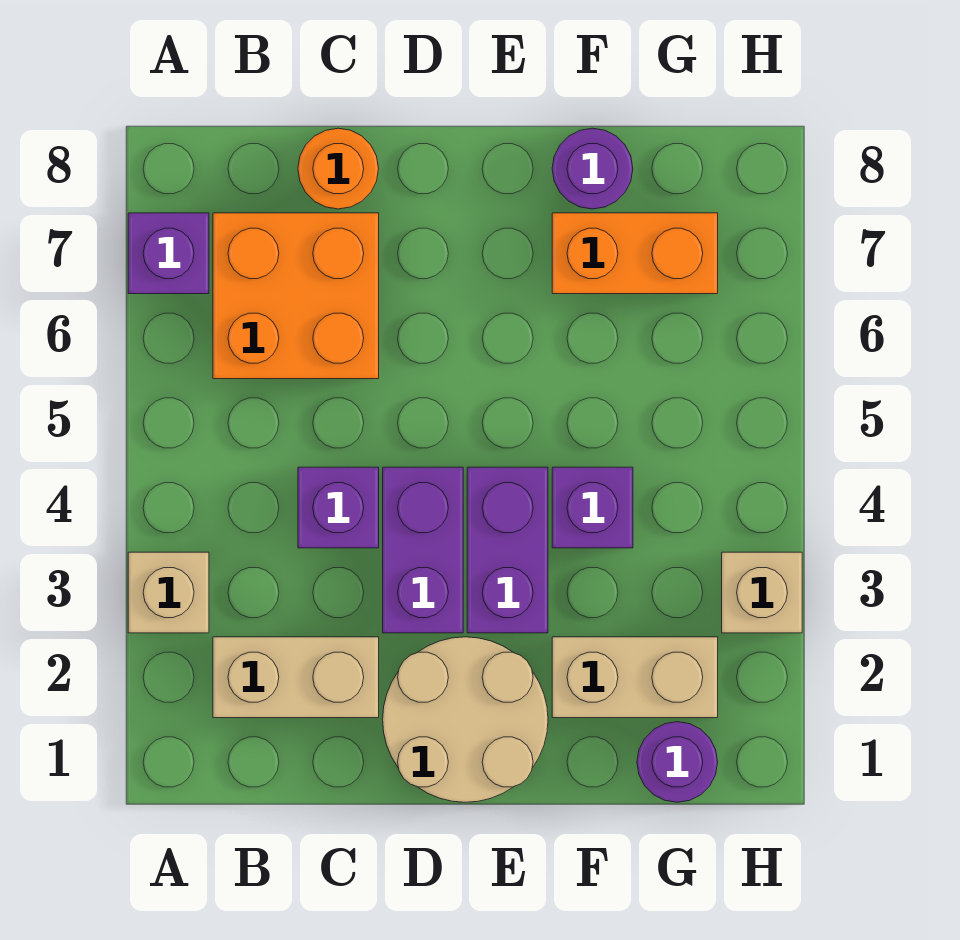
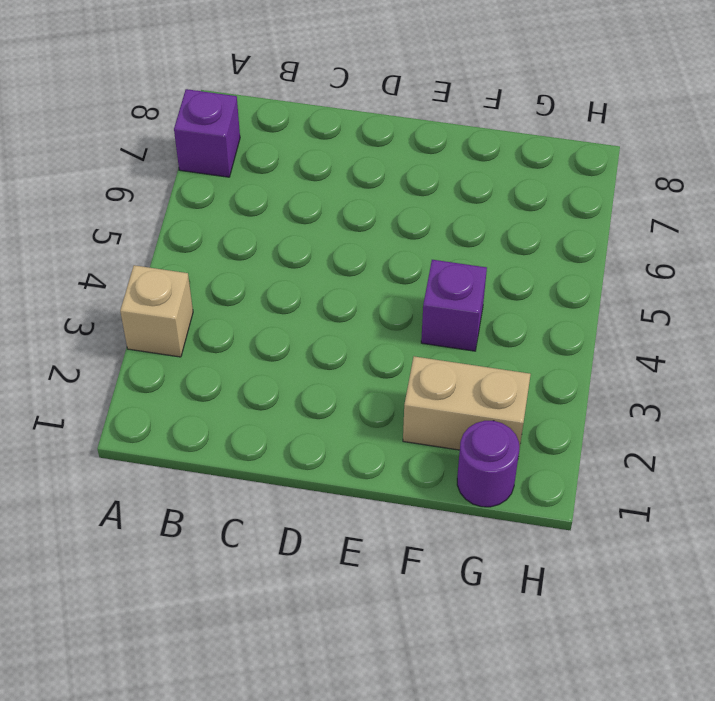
none -> tan 1x2 brick [213,637,379,718]
none -> orange 2x2 brick [213,213,379,379]
none -> purple 1x1 brick [298,467,379,548]

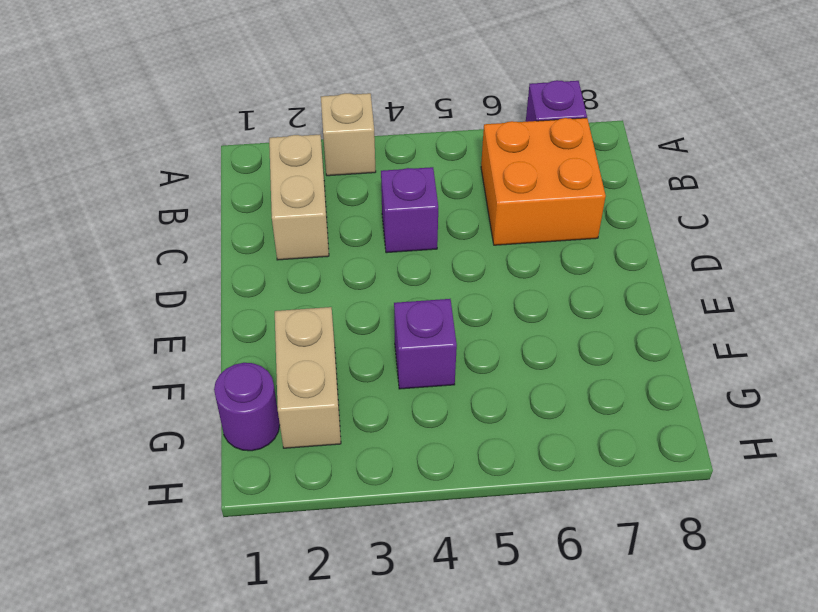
none -> orange 1x1 round brick [298,128,379,209]
none -> tan 2x2 round brick [383,637,548,802]
none -> purple 1x2 brick [383,467,463,633]

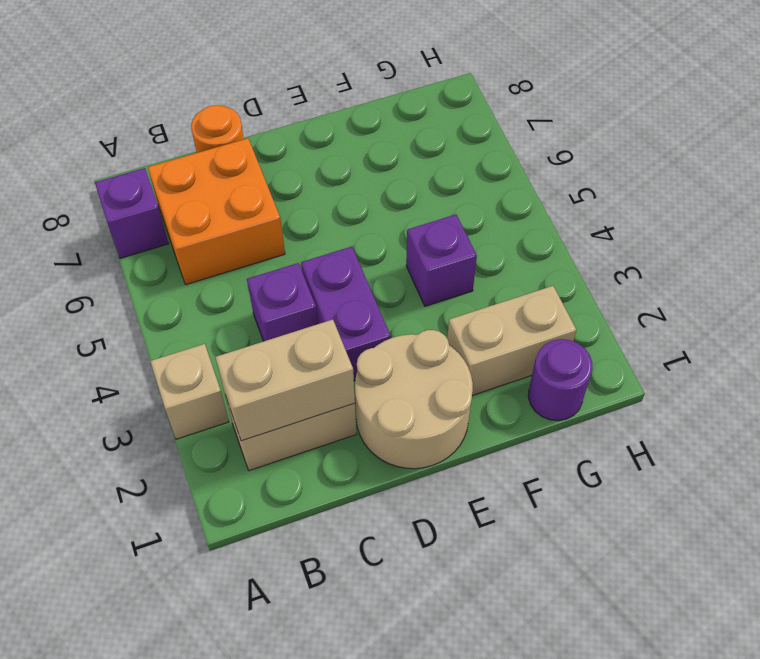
tan 1x2 brick [215,320,355,441] -> none
none -> purple 1x2 brick [467,467,548,633]
none -> orange 1x2 brick [552,213,718,294]
none -> purple 1x1 round brick [552,128,633,209]

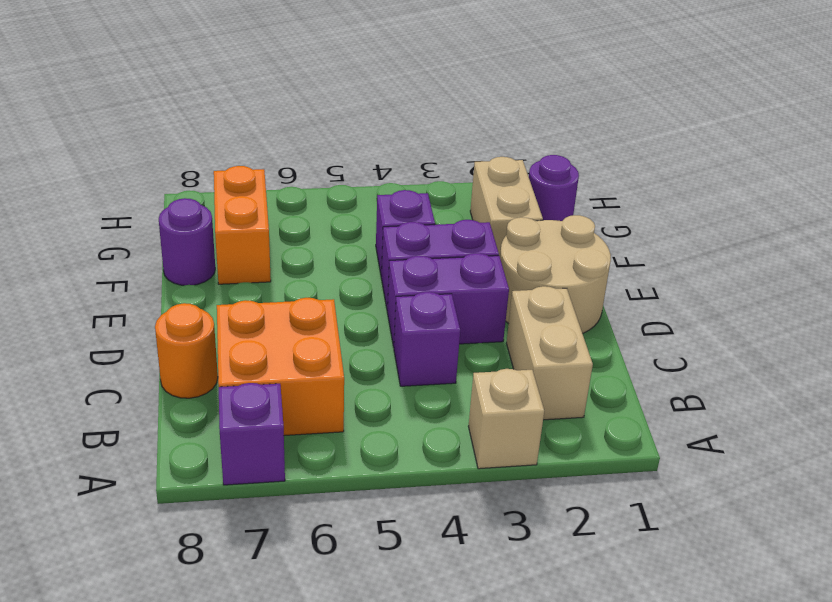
none -> tan 1x1 brick [722,552,802,633]

